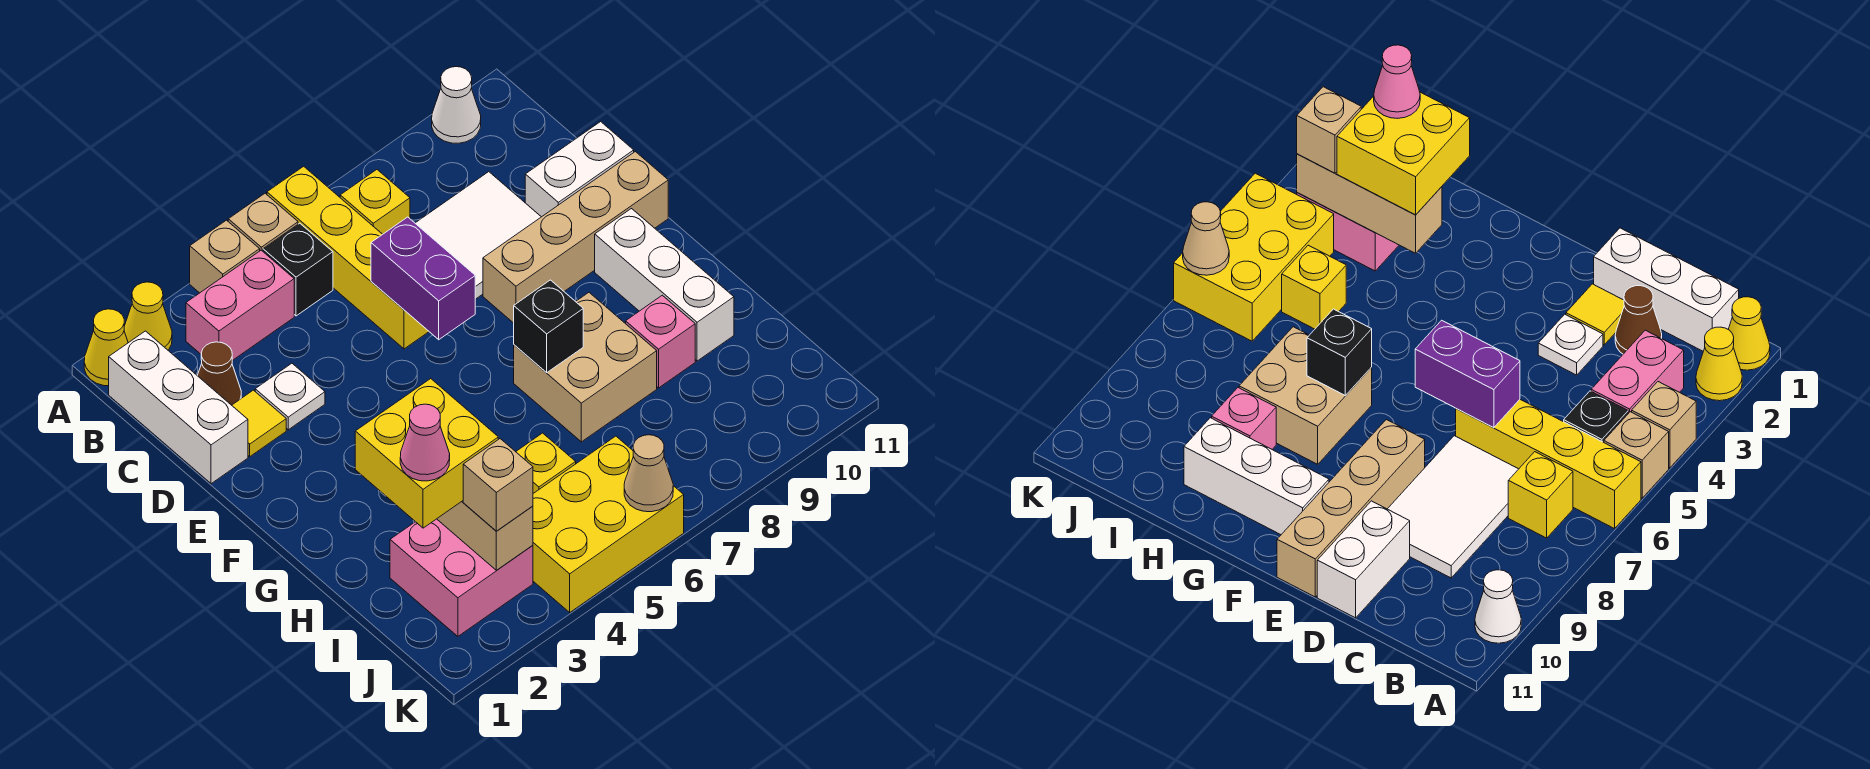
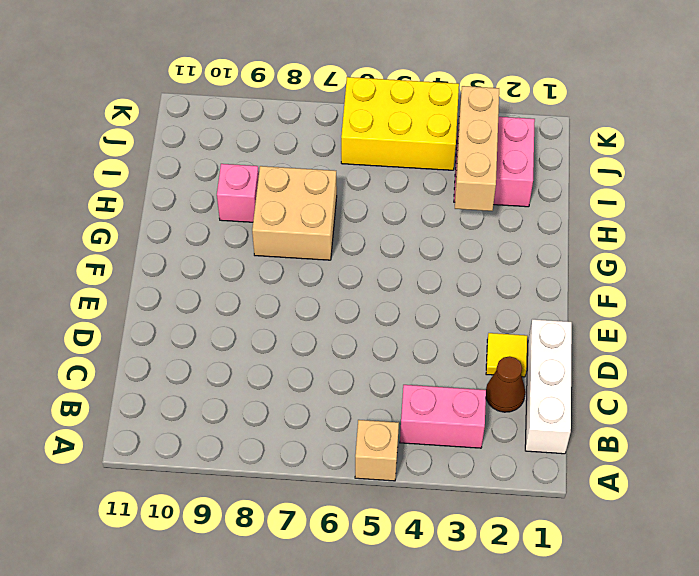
none -> yellow 1x1 cone [84,309,128,386]
none -> yellow 1x1 cone [124,282,172,350]
none -> tan 1x1 brick [190,220,260,293]

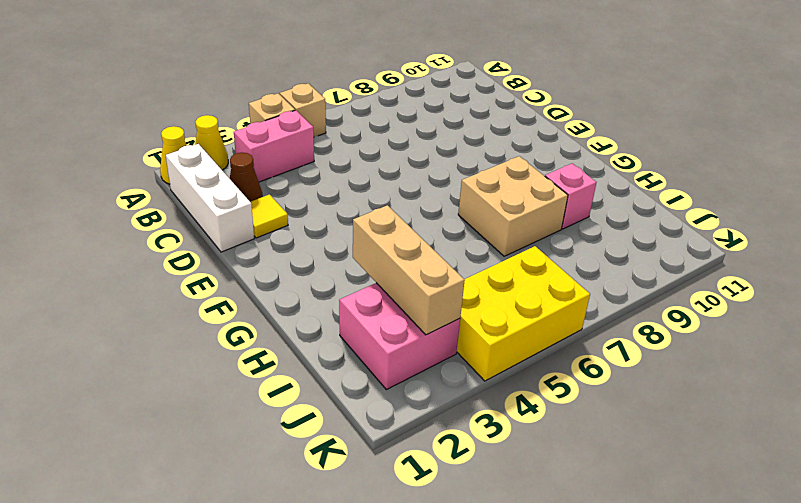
none -> yellow 1x4 brick [267,166,429,349]
none -> white 1x1 cone [432,67,481,143]
none -> black 1x1 brick [263,223,333,316]

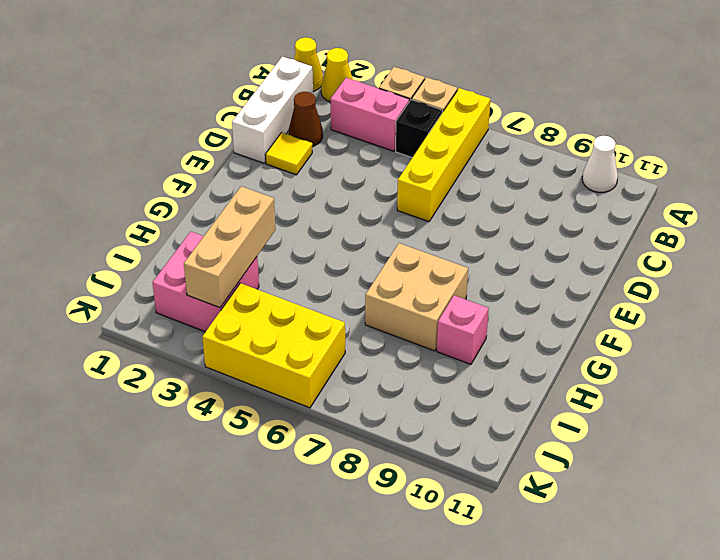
none -> yellow 1x1 brick [340,170,410,234]
none -> white 2x3 tile [415,172,541,299]
none -> white 1x1 plate [255,363,325,430]

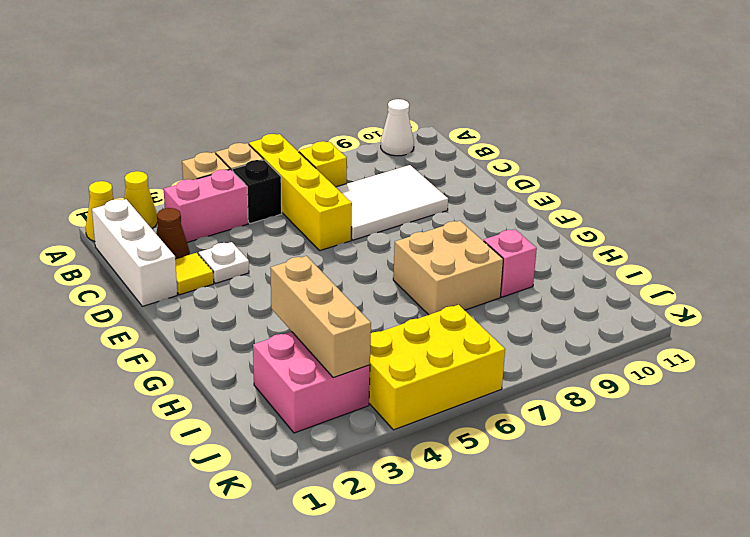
none -> white 1x2 brick [525,122,634,217]
none -> tan 1x4 brick [483,152,668,323]
none -> white 1x3 brick [595,209,734,361]

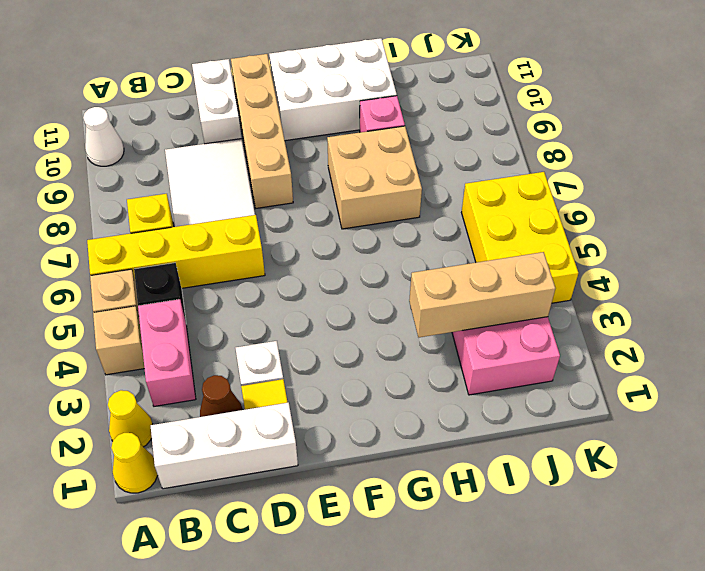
white 2x3 brick [269,38,397,141] -> white 1x3 brick [595,209,734,361]
none -> yellow 1x1 brick [516,433,576,493]
none -> purple 1x2 brick [371,217,475,340]
none -> black 1x1 brick [514,280,583,373]

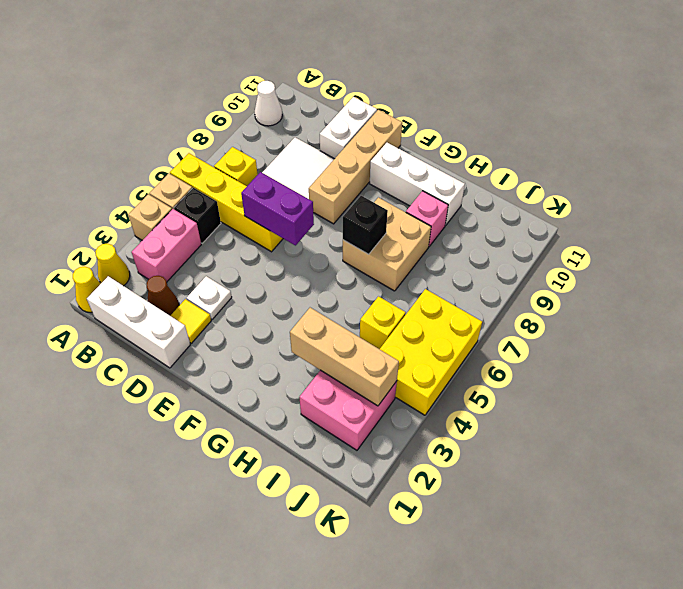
none -> tan 1x1 cone [624,435,673,512]
none -> yellow 2x2 brick [355,379,498,528]
none -> tan 1x1 brick [463,439,533,531]

